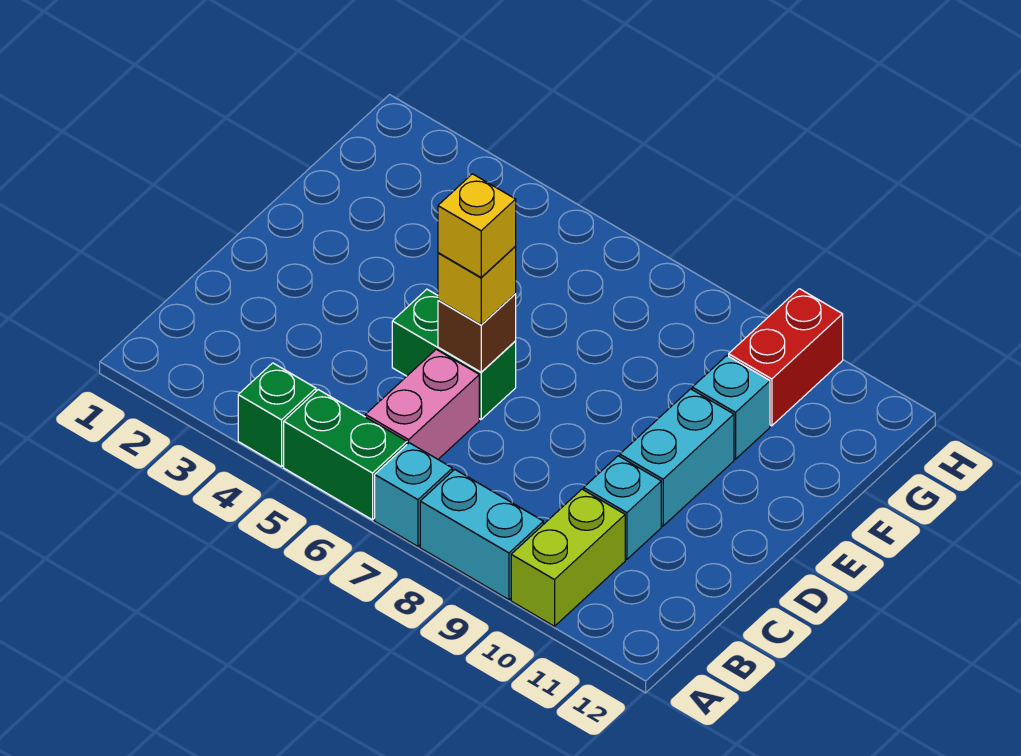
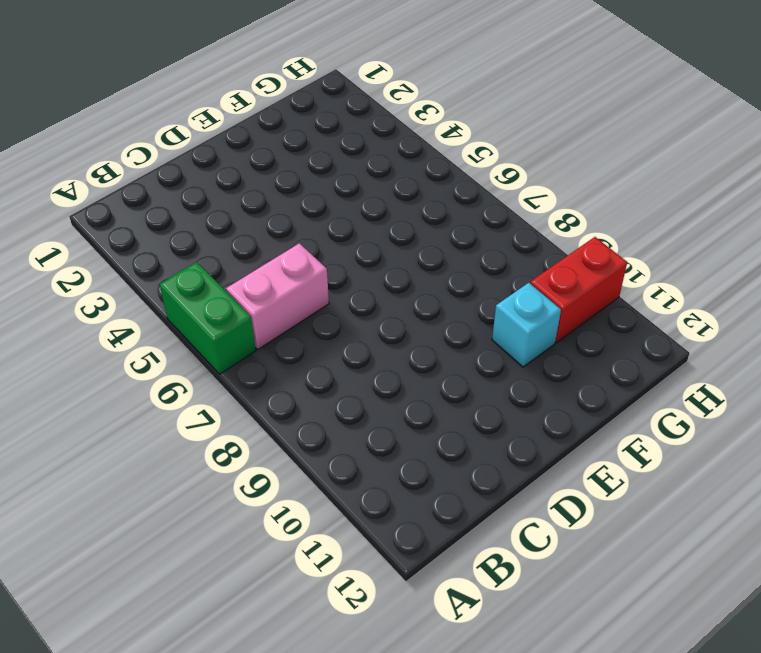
none -> green 1x1 brick [238,363,316,467]
none -> cyan 1x1 brick [375,443,452,546]
none -> cyan 1x2 brick [420,469,543,600]

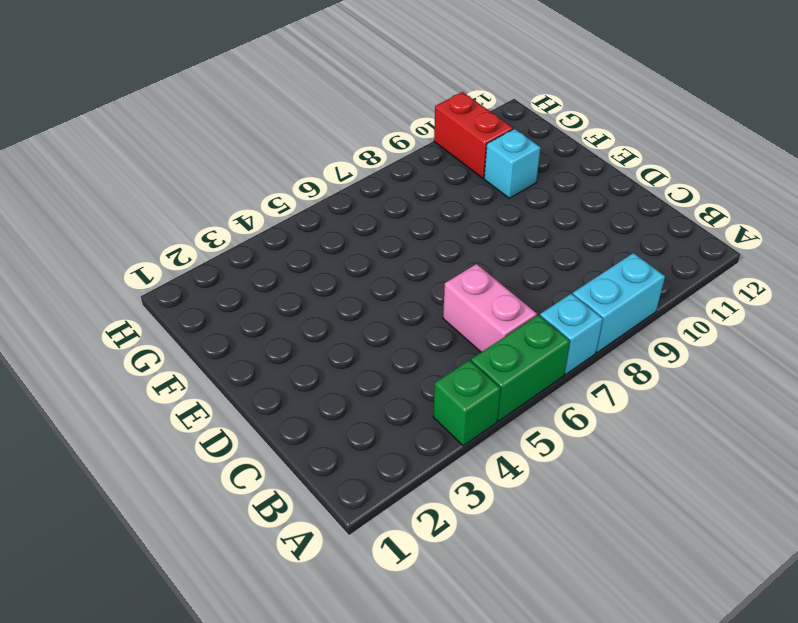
none -> lime 1x2 brick [511,489,625,626]
none -> cyan 1x1 brick [584,456,661,559]
none -> green 1x2 brick [392,289,516,419]

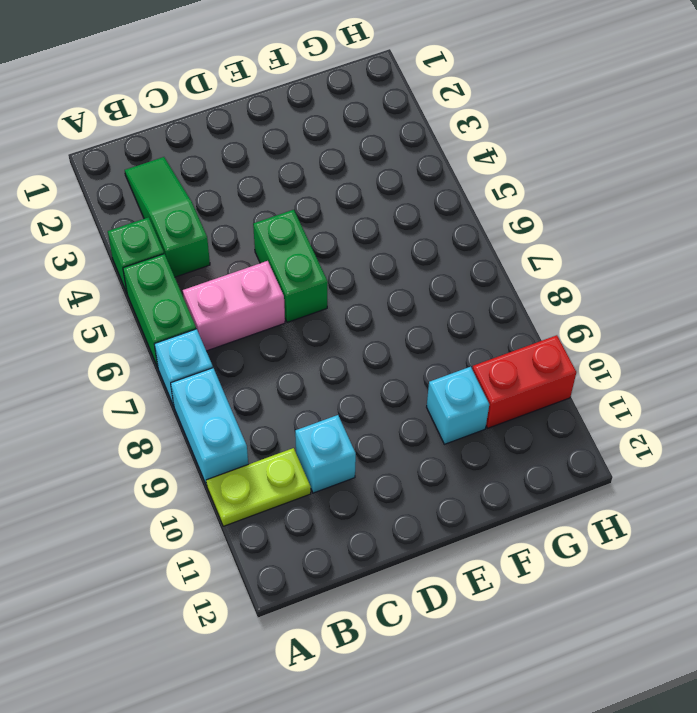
lime 1x2 plate [206,448,311,526] -> lime 1x2 brick [511,489,625,626]
green 1x3 slope [125,157,210,277] -> none
none -> cyan 1x2 brick [620,389,734,526]
none -> brown 1x1 brick [438,294,516,372]
none -> yellow 1x1 brick [438,247,516,325]

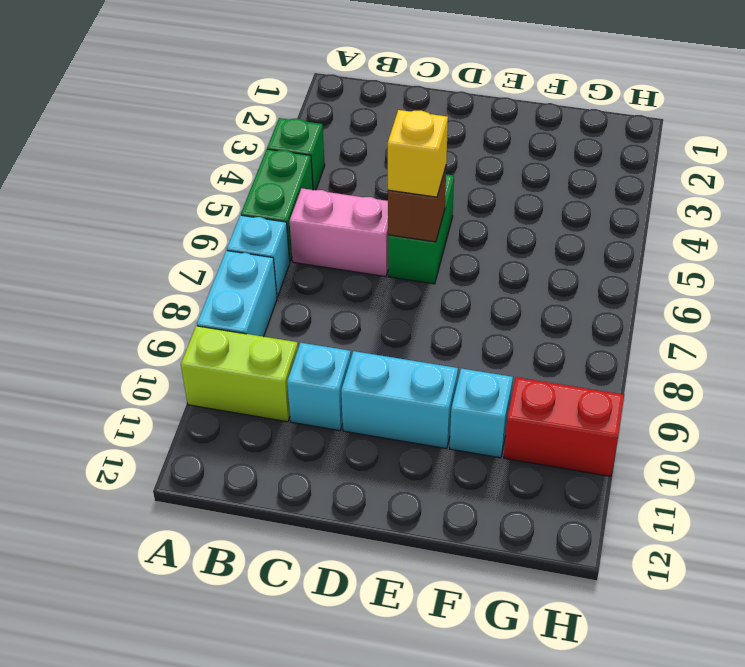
none -> yellow 1x1 brick [438,174,516,277]

